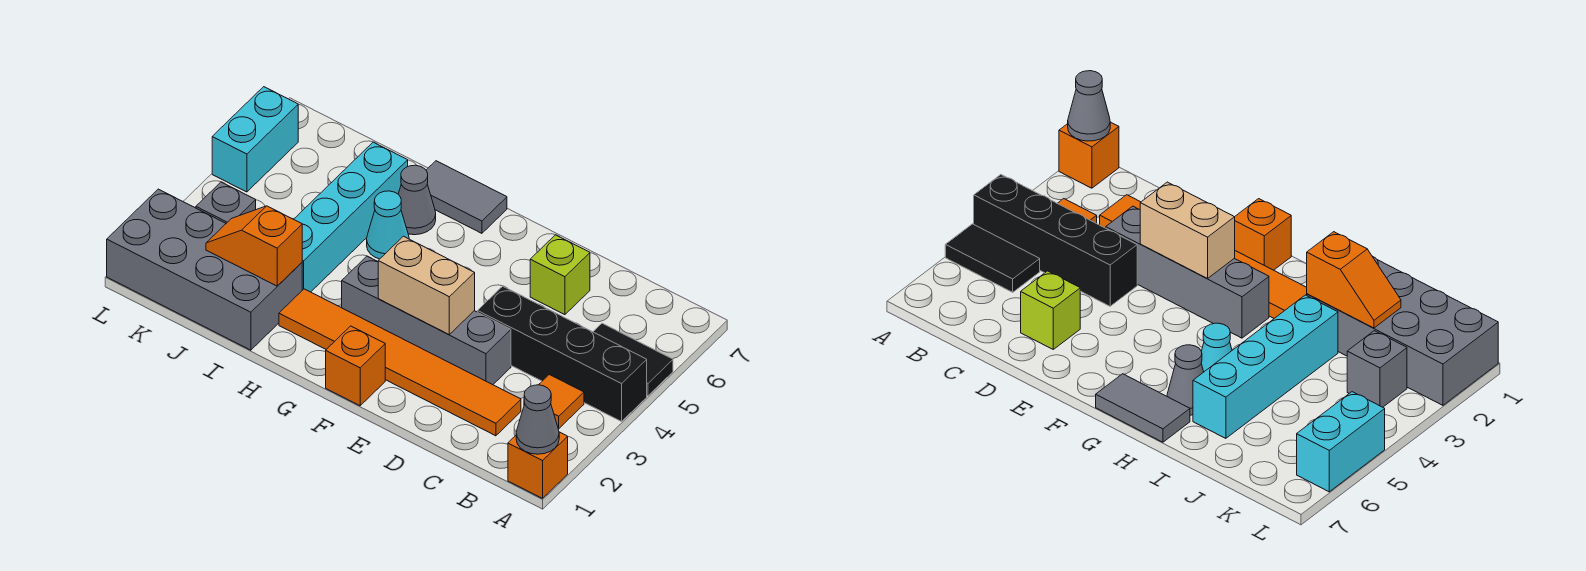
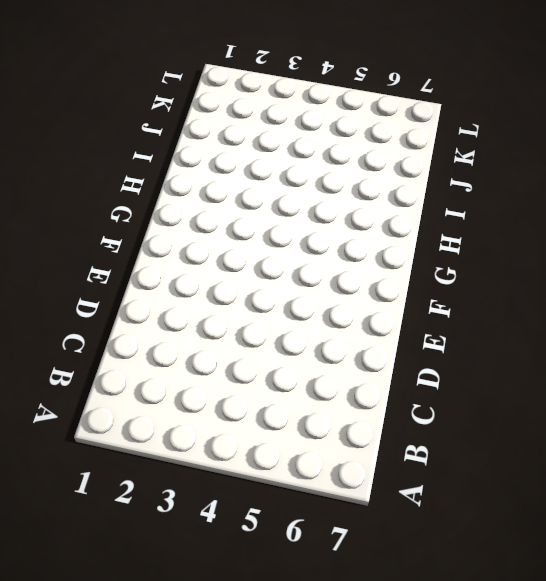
none -> orange 1x1 brick [508,432,568,498]
none -> black 1x4 brick [478,286,647,422]
none -> black 1x2 tile [593,323,673,396]

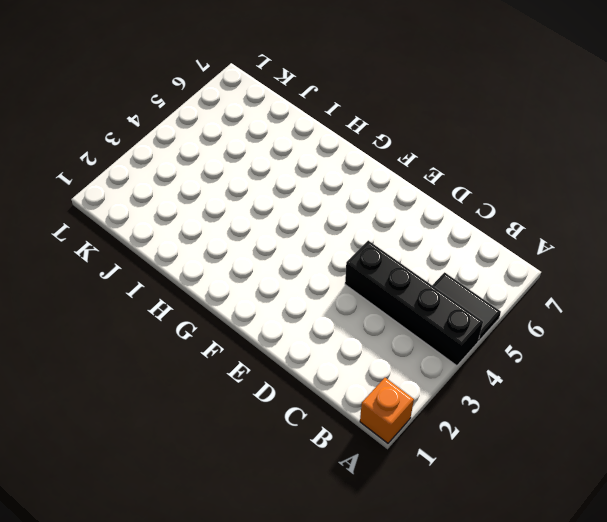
none -> orange 1x1 tile [524,375,584,429]
none -> orange 1x6 tile [279,289,521,436]
none -> grey 1x4 brick [342,256,511,385]

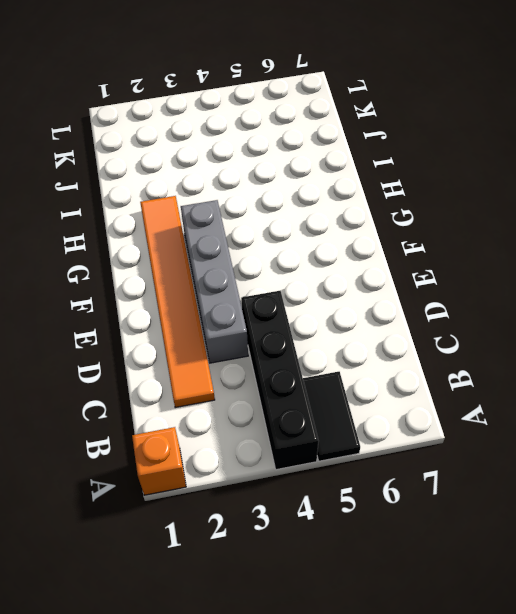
none -> orange 1x1 tile [524,375,584,429]
none -> lime 1x1 brick [530,235,590,315]
none -> orange 1x1 brick [326,326,385,406]

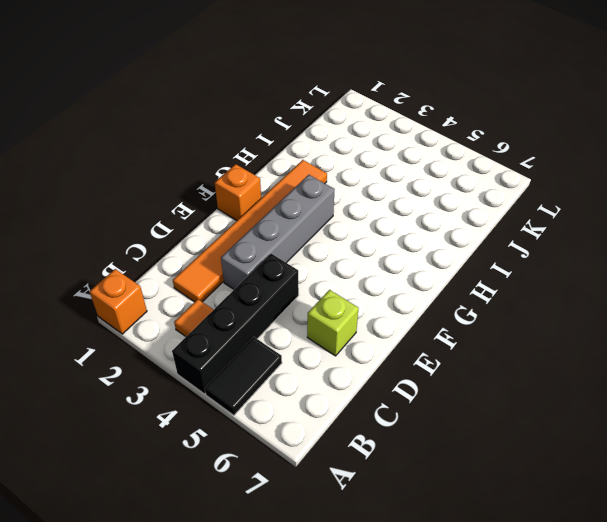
none -> grey 1x2 tile [426,161,507,233]
none -> cyan 1x1 cone [367,191,409,259]
none -> grey 1x1 cone [398,165,436,235]

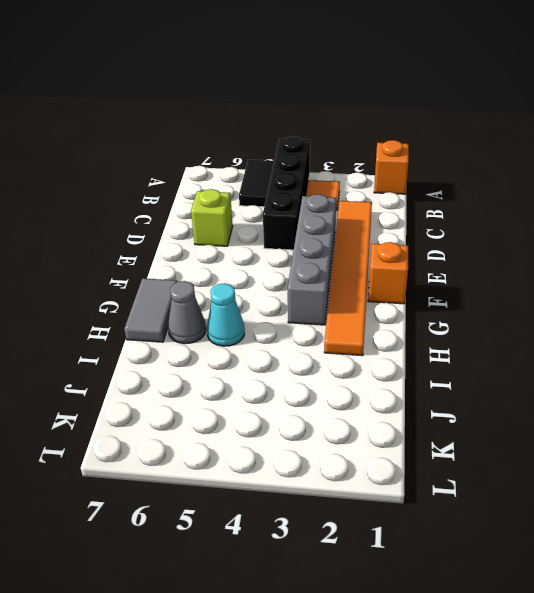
none -> grey 2x4 brick [107,189,302,350]
none -> cyan 1x4 brick [294,142,408,292]
none -> grey 1x1 brick [196,182,256,223]

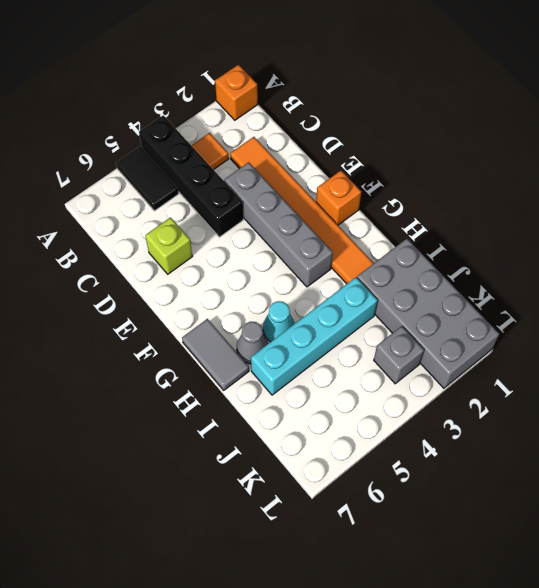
none -> cyan 1x2 brick [212,87,298,192]
none -> grey 1x1 cone [516,385,559,454]
none -> tan 1x2 brick [378,236,475,335]

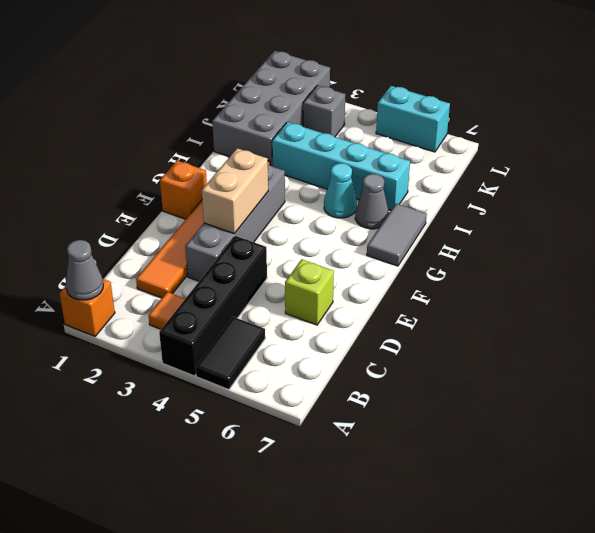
none -> orange 1x2 slope [206,206,302,286]

